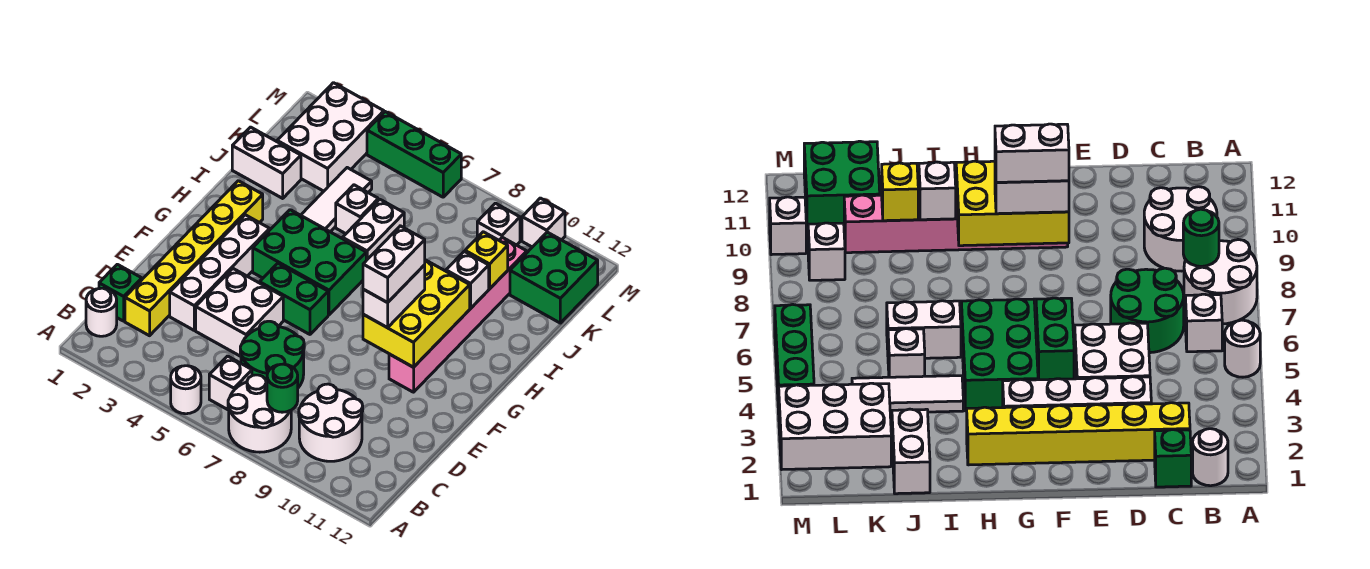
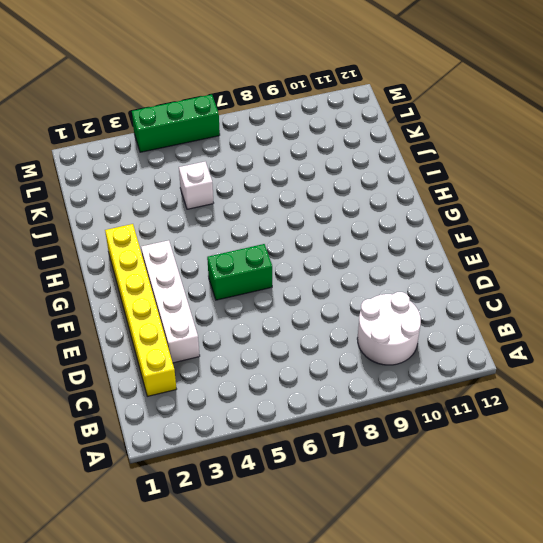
none -> white 1x1 round brick [171,366,201,414]
none -> white 2x2 round brick [228,375,291,452]
none -> white 1x1 round brick [86,288,117,336]

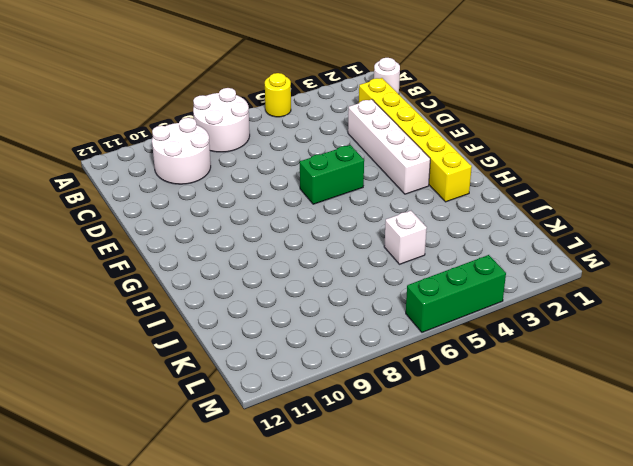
yellow 1x1 round brick [265,73,291,117] -> white 1x1 round brick [171,366,201,414]
none -> white 1x1 brick [209,356,252,410]
none -> green 1x1 brick [99,264,142,321]
none -> green 2x2 round brick [240,321,304,388]

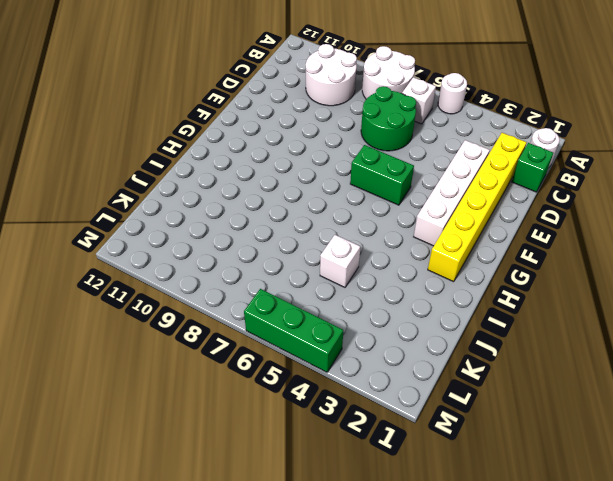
none -> white 2x2 brick [196,269,283,356]
none -> pink 1x6 brick [389,237,527,392]
none -> green 2x3 brick [253,210,366,315]

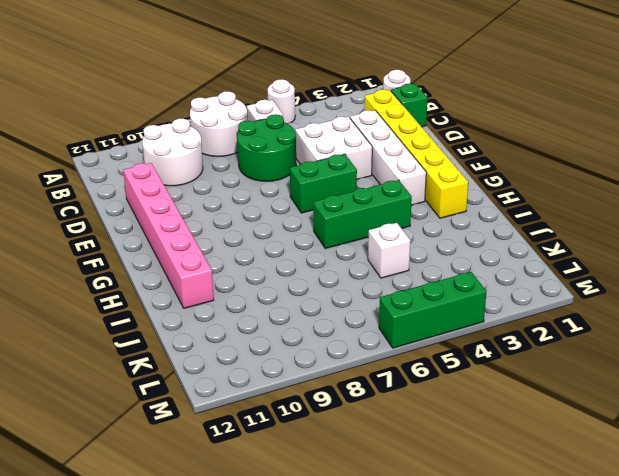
pink 1x6 brick [123,163,214,308] -> pink 1x6 brick moved to [389,237,527,392]
green 1x3 brick [313,180,412,248] -> green 2x3 brick [253,210,366,315]
none -> white 1x3 tile [301,168,372,232]
none -> white 1x2 brick [343,199,404,260]
none -> white 1x2 brick [232,127,301,198]

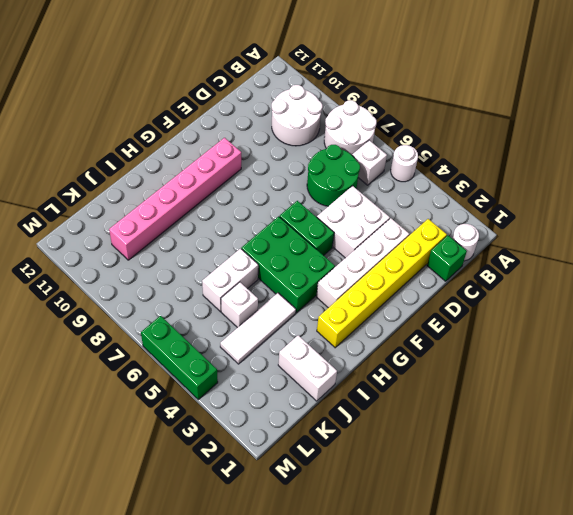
none -> white 2x3 brick [277,83,384,191]
none -> green 2x2 brick [510,232,598,323]
none -> white 1x1 brick [477,203,520,245]

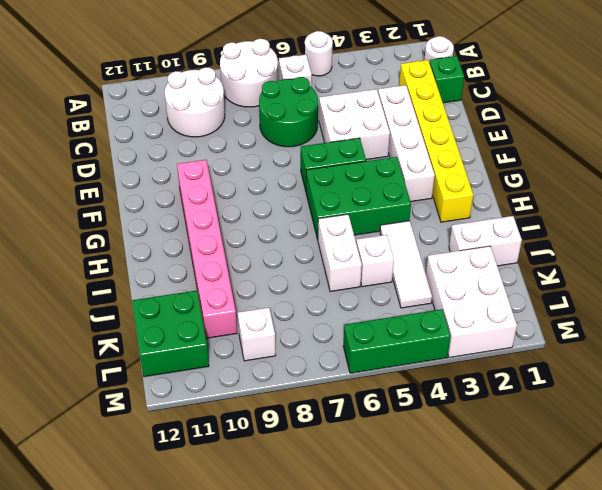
none -> white 1x1 brick [522,198,565,247]
none -> green 1x1 round brick [267,364,298,412]
none -> yellow 2x3 brick [363,260,470,367]

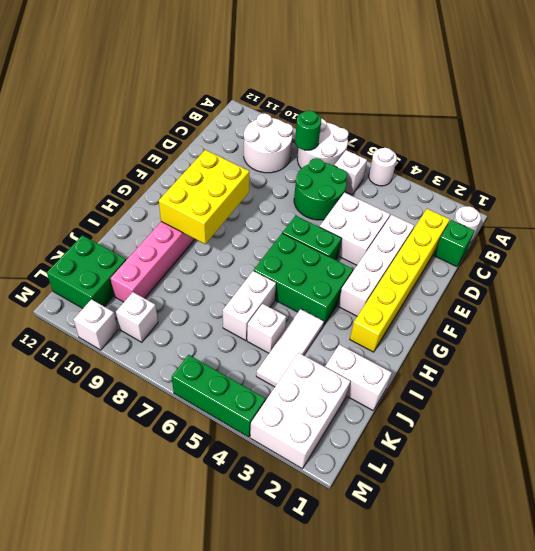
none -> white 1x1 brick [446,251,489,308]
none -> yellow 1x1 brick [465,232,508,289]
none -> white 1x2 brick [363,265,425,328]

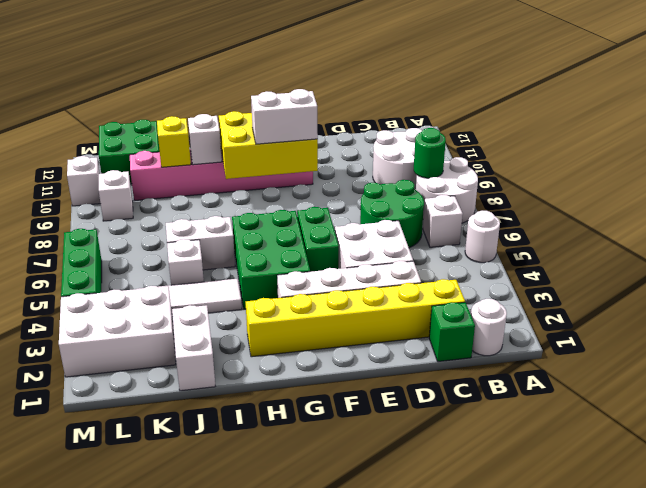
none -> white 1x2 brick [363,226,425,303]

